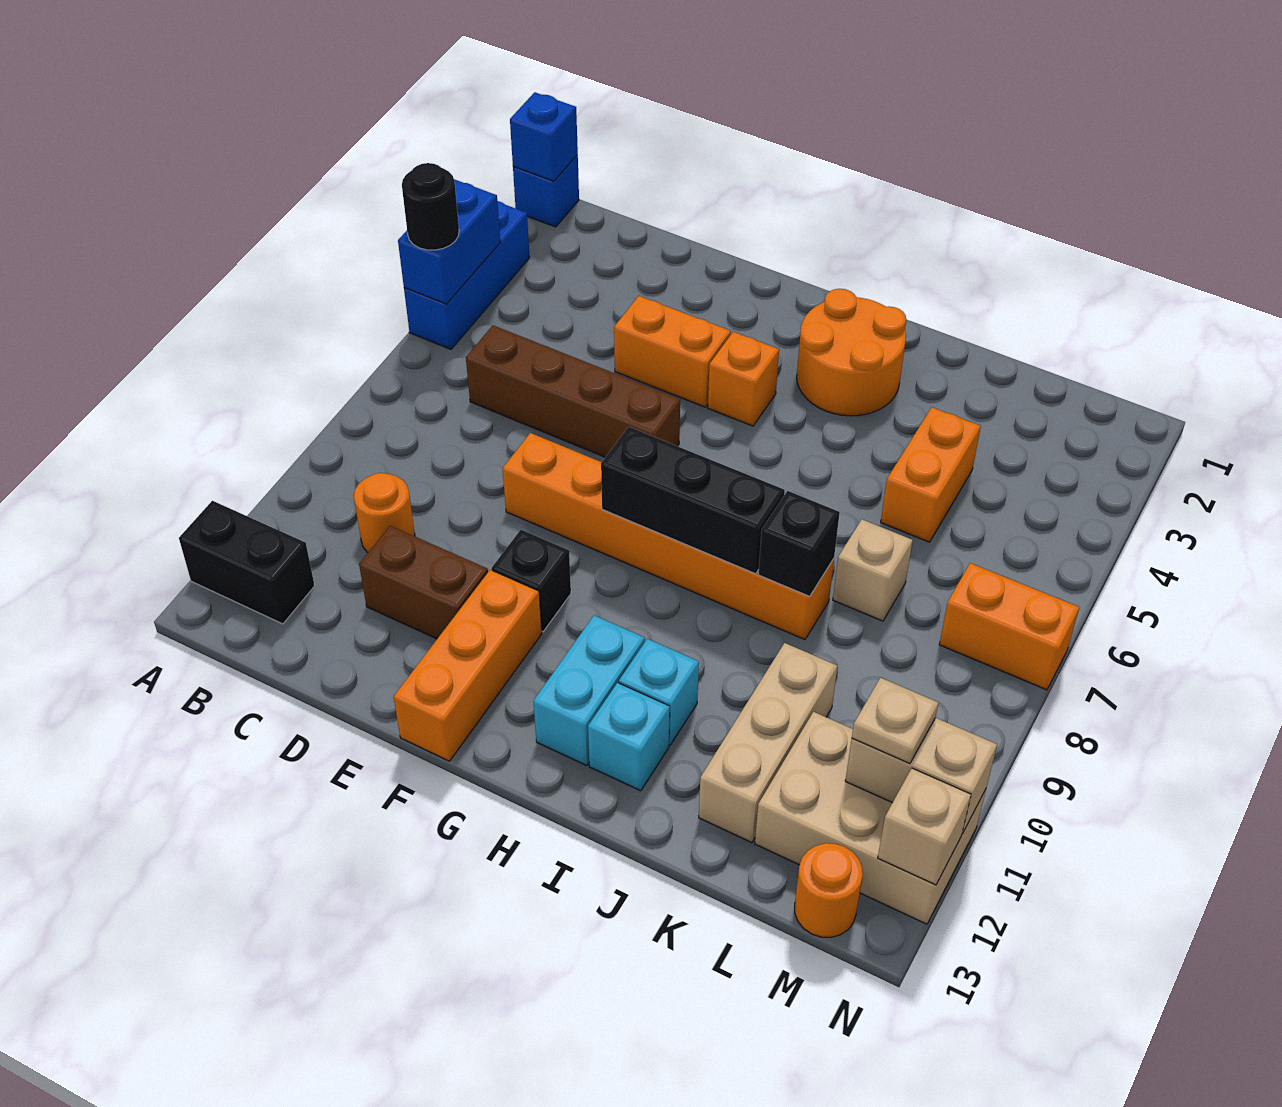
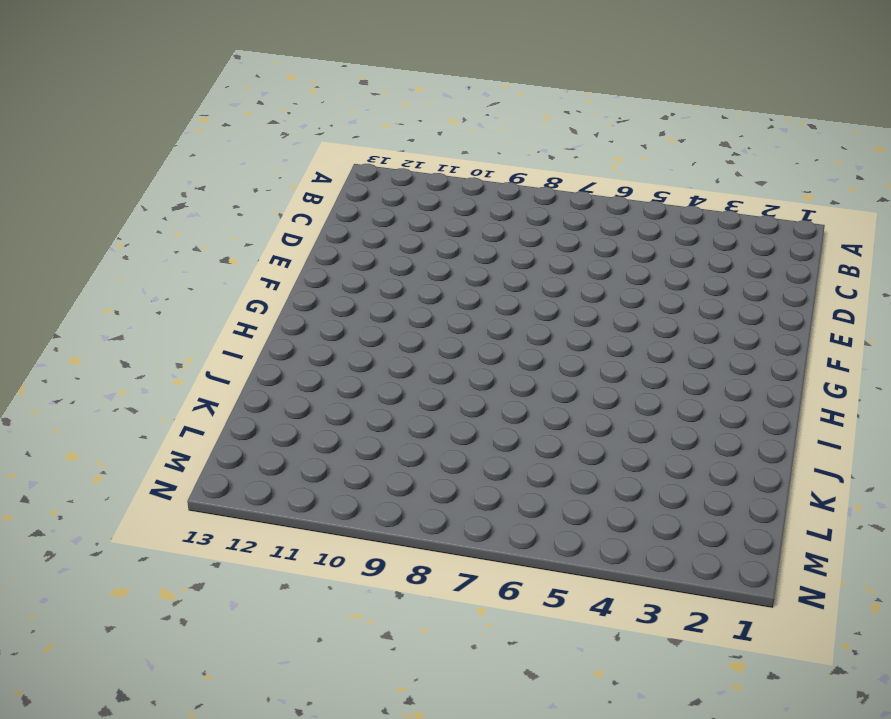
none -> blue 1x1 brick [513,155,579,227]
none -> blue 1x3 brick [404,201,530,349]
none -> black 1x2 brick [179,501,315,624]

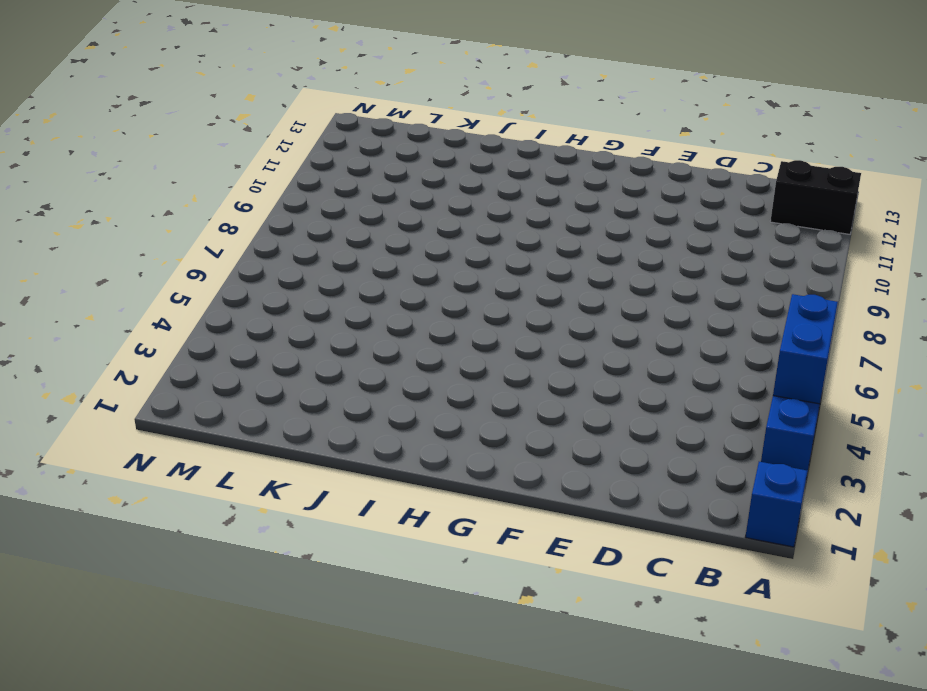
none -> brown 1x4 brick [466,325,680,457]
none -> orange 1x1 round brick [354,473,415,552]
none -> brown 1x2 brick [359,526,488,639]

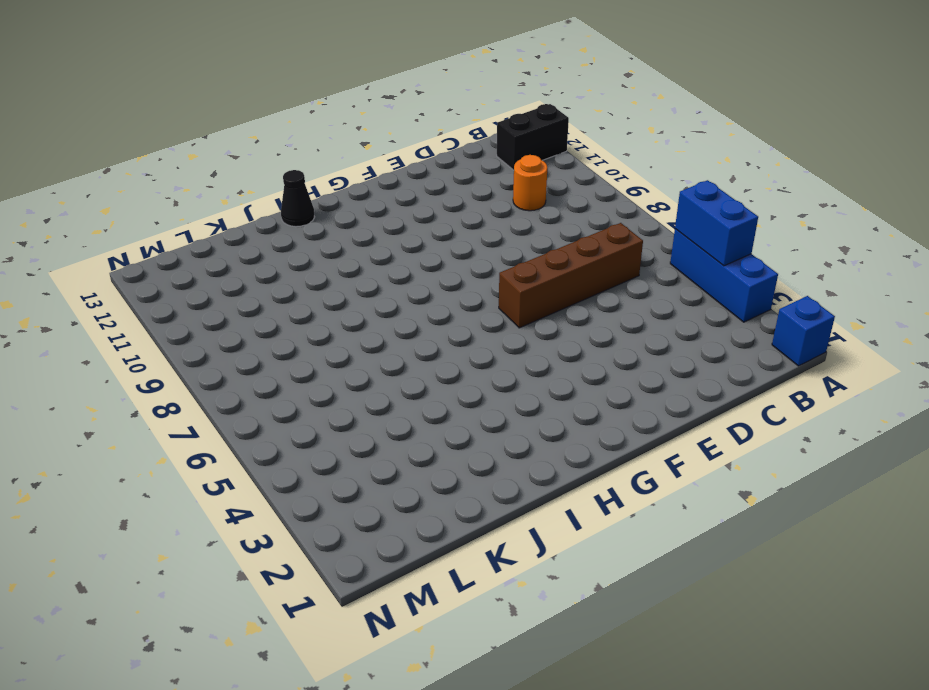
black 1x1 cone [281,170,314,227] -> none
none -> brown 1x2 brick [359,526,488,639]
none -> orange 1x2 brick [614,296,731,407]
none -> orange 1x6 brick [503,433,834,640]

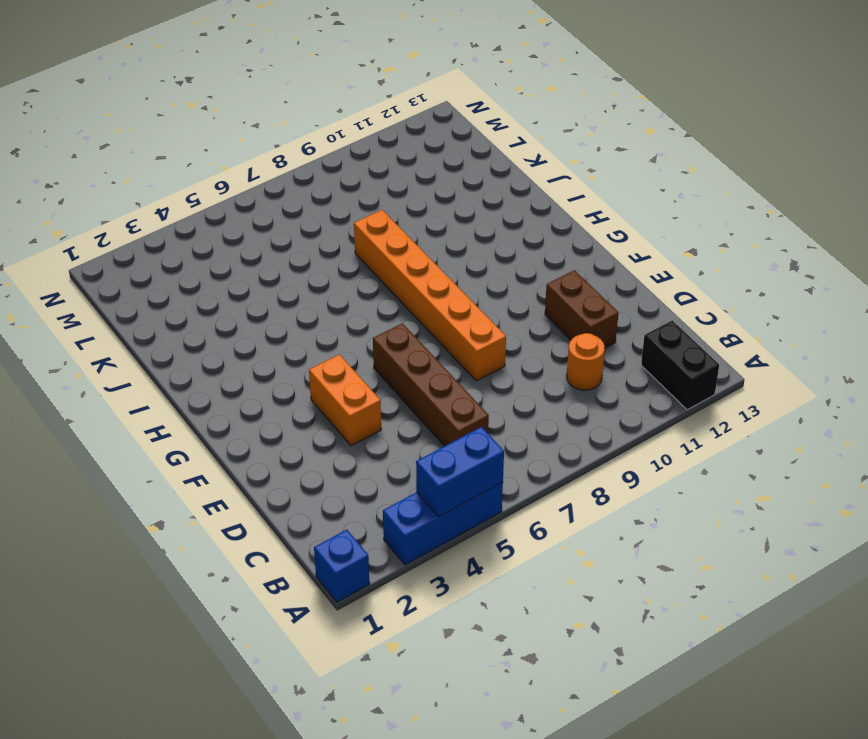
none -> black 1x1 brick [492,530,571,632]
none -> orange 1x3 brick [394,570,542,761]
none -> orange 1x1 brick [708,332,779,426]

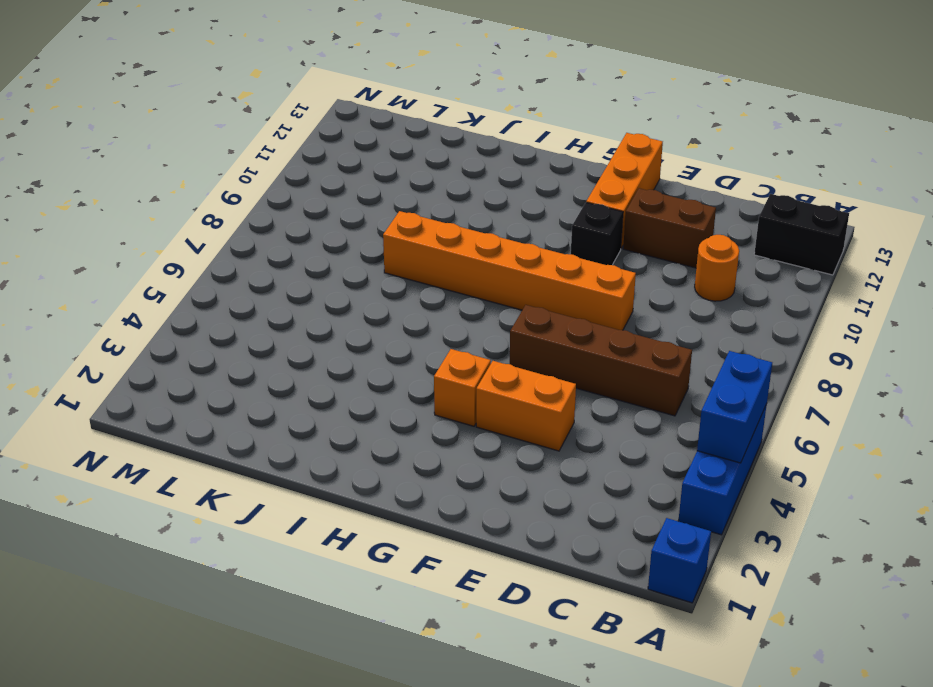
none -> orange 2x2 round brick [797,289,906,416]
none -> cyan 1x2 brick [533,615,645,766]
none -> cyan 1x1 brick [619,639,699,745]

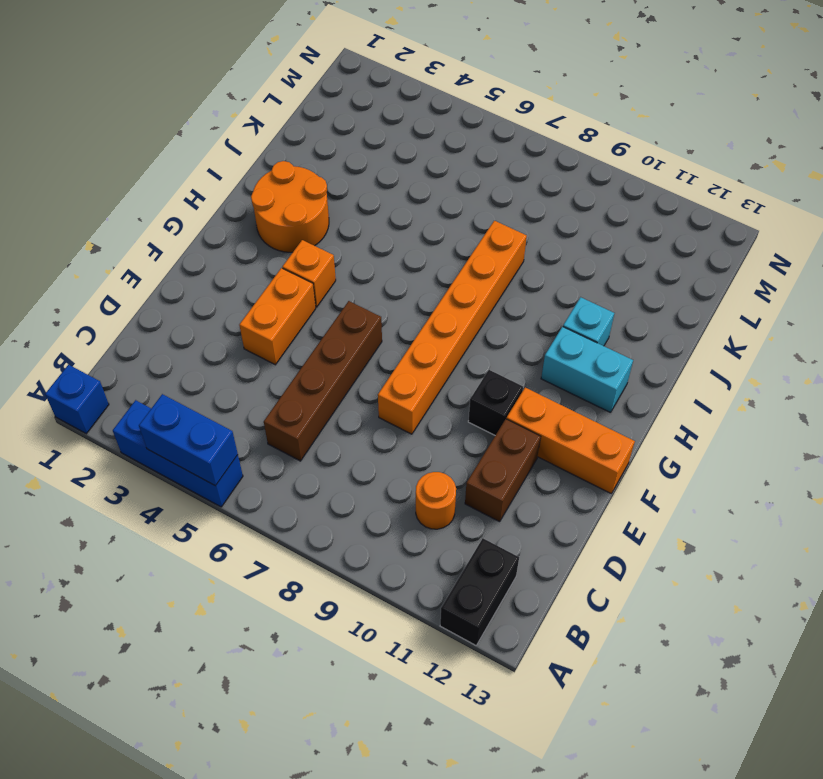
none -> cyan 1x1 brick [588,683,670,791]
none -> orange 1x2 brick [881,407,981,542]
none -> tan 1x1 brick [833,519,913,621]

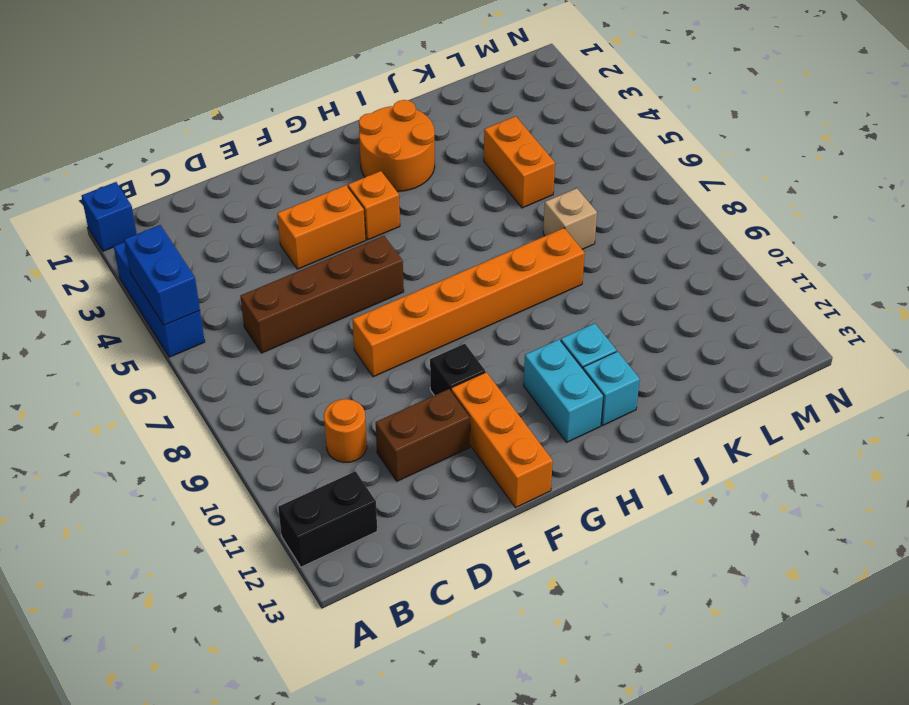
none -> tan 1x3 brick [699,643,837,843]
none -> tan 2x3 brick [755,712,986,924]
none -> orange 1x2 brick [939,563,1079,690]

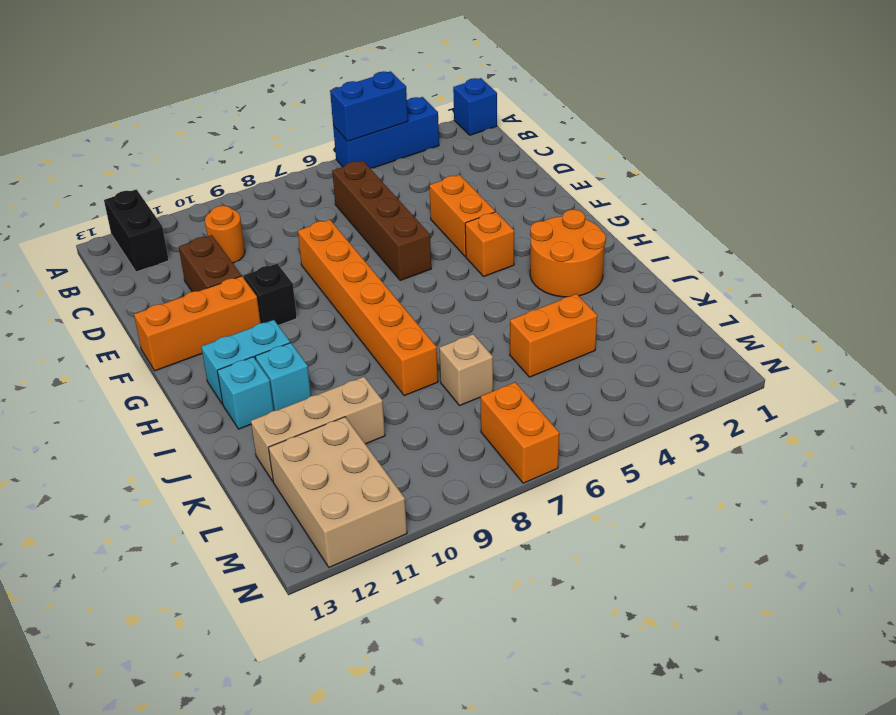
none -> orange 1x1 round brick [795,843,863,937]
none -> blue 1x1 brick [510,92,578,181]
none -> black 1x3 brick [601,427,785,574]

